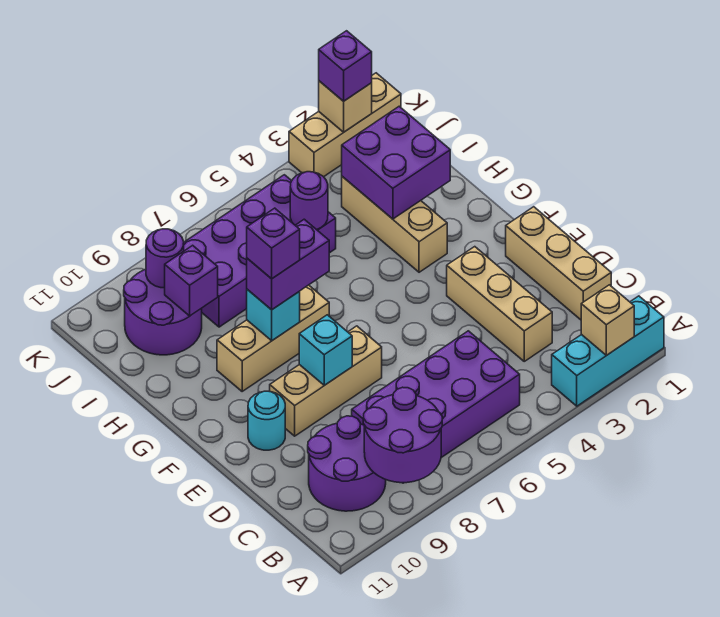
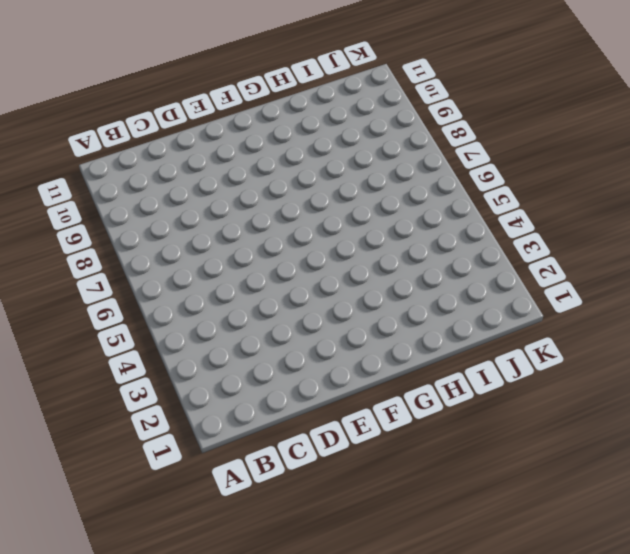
none -> cyan 1x3 brick [552,296,664,406]
none -> purple 2x4 brick [352,331,520,458]
none -> purple 2x2 round brick [308,416,386,511]

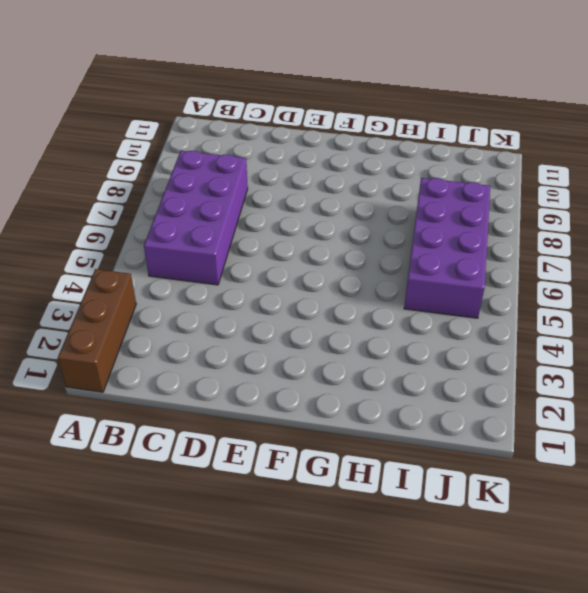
brown 1x3 brick [58,269,136,392] -> cyan 1x3 brick [552,296,664,406]
none -> purple 2x2 round brick [308,416,386,511]
none -> tan 1x3 brick [506,207,611,320]
none -> tan 1x3 brick [447,247,552,361]

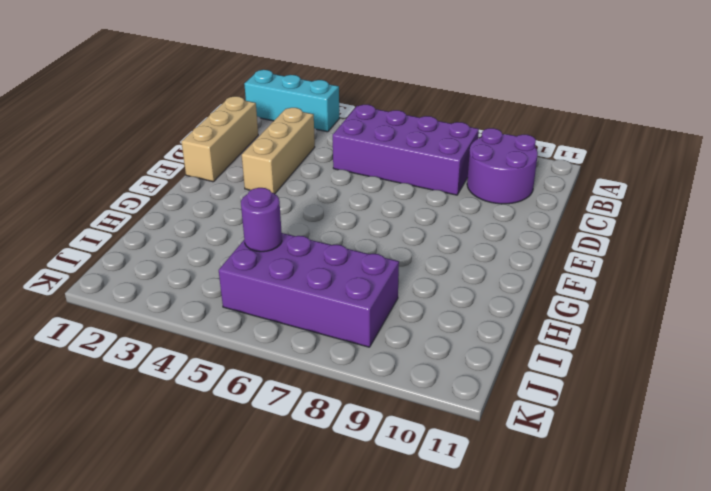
none -> tan 1x3 brick [270,326,382,436]
none -> cyan 1x1 round brick [248,391,285,450]
none -> tan 1x3 brick [342,177,447,272]

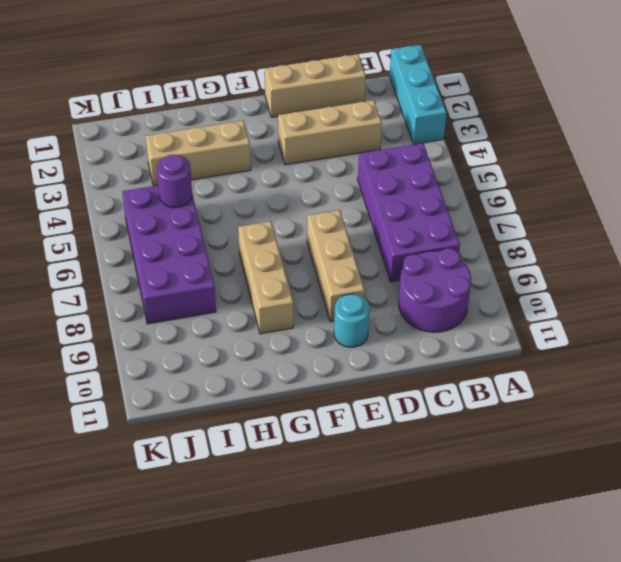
none -> purple 2x2 round brick [124,269,202,355]
none -> tan 1x3 brick [289,73,401,177]
none -> tan 1x1 brick [581,285,634,355]

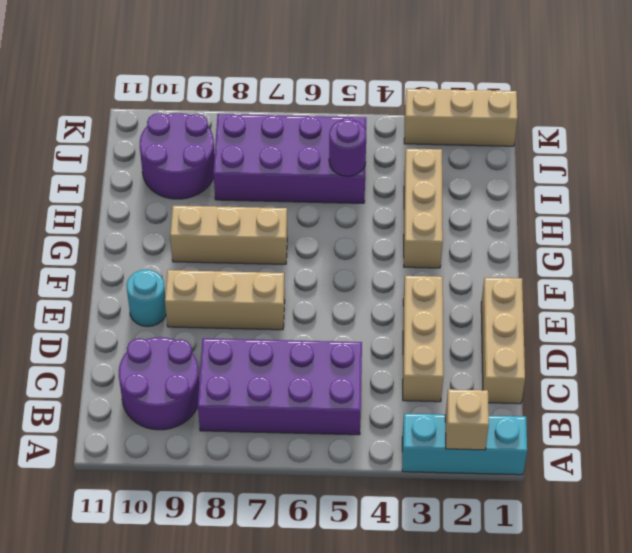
none -> purple 2x2 round brick [363,387,442,483]
none -> cyan 1x1 brick [299,315,352,385]
none -> cyan 1x1 brick [247,289,300,341]

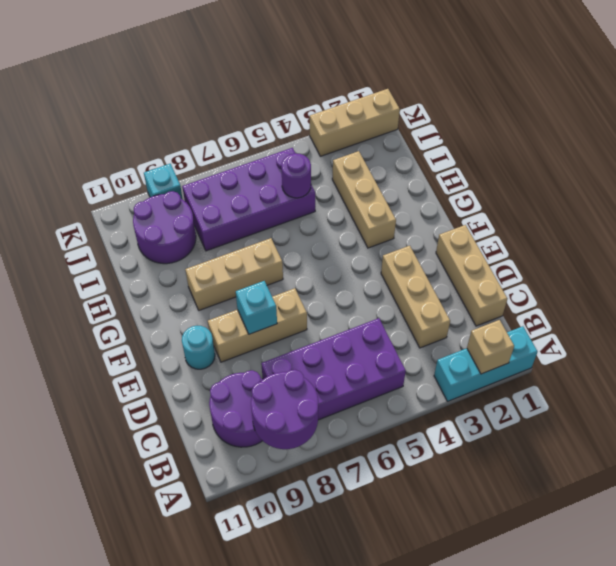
cyan 1x1 brick [144,164,183,199] -> cyan 1x1 brick moved to [247,289,300,341]
none -> purple 2x2 brick [342,106,450,219]
none -> purple 1x1 brick [165,245,218,316]
none -> purple 1x1 round brick [146,229,184,288]

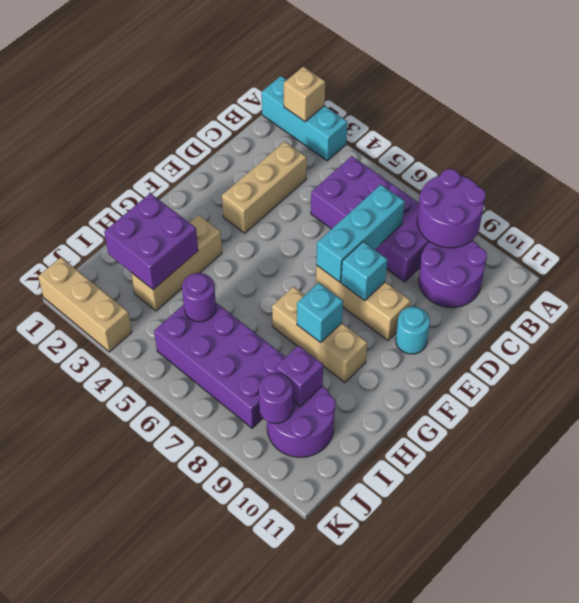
cyan 1x3 brick [316,185,405,282] -> none
none -> tan 1x3 brick [506,207,611,320]
none -> tan 1x1 brick [319,81,372,132]
none -> purple 1x2 brick [247,219,329,310]

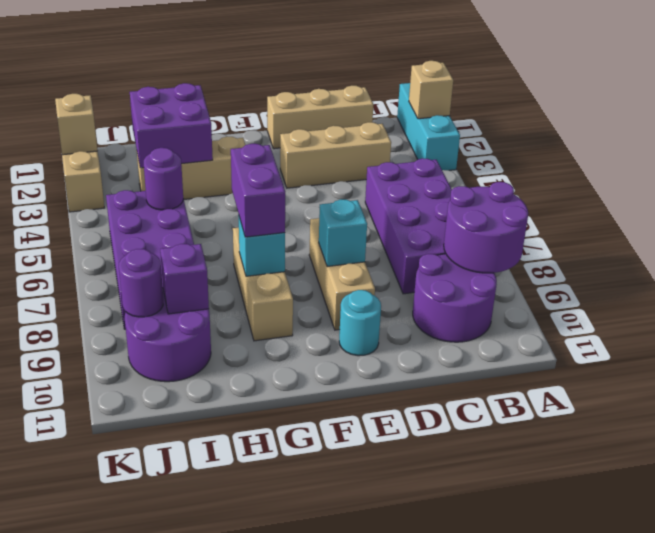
none -> purple 1x1 brick [319,31,372,101]
none -> purple 1x1 brick [247,208,300,279]

